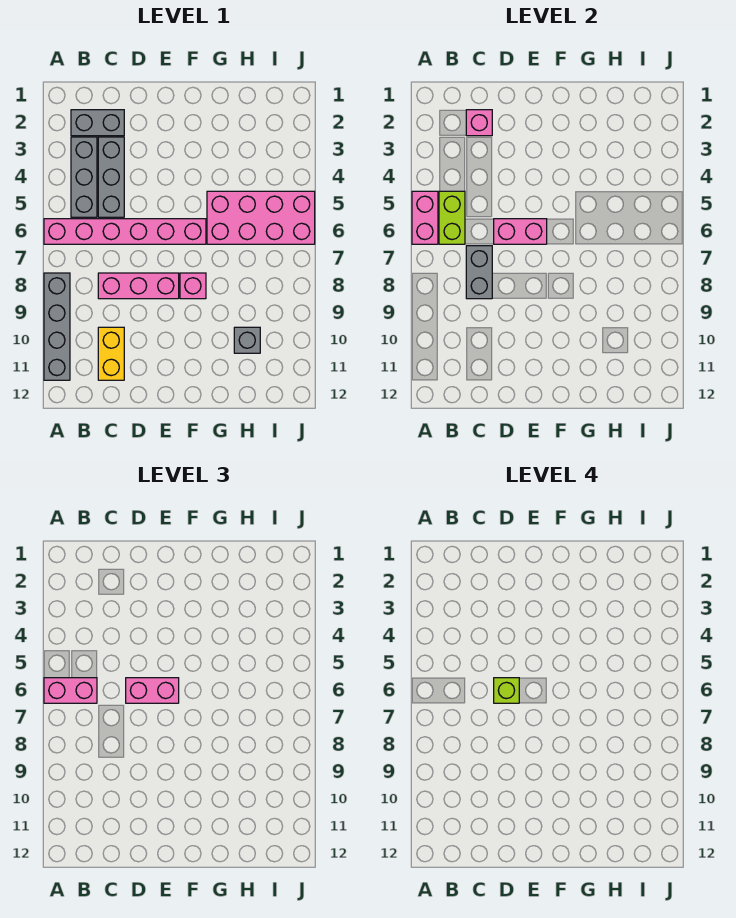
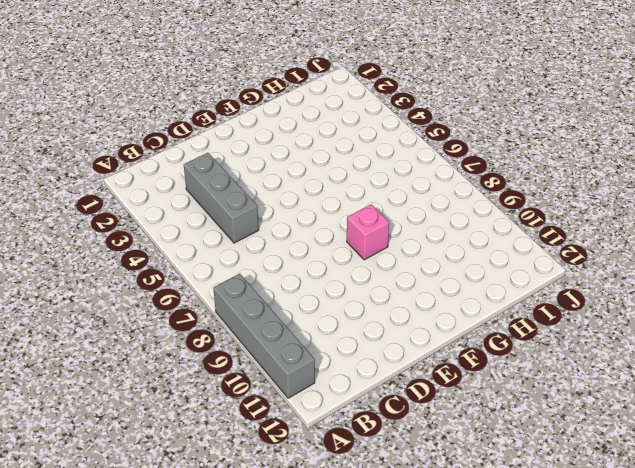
none -> pink 1x6 brick [44,219,206,244]
none -> grey 1x2 brick [71,110,124,136]
none -> grey 1x3 brick [71,137,97,217]

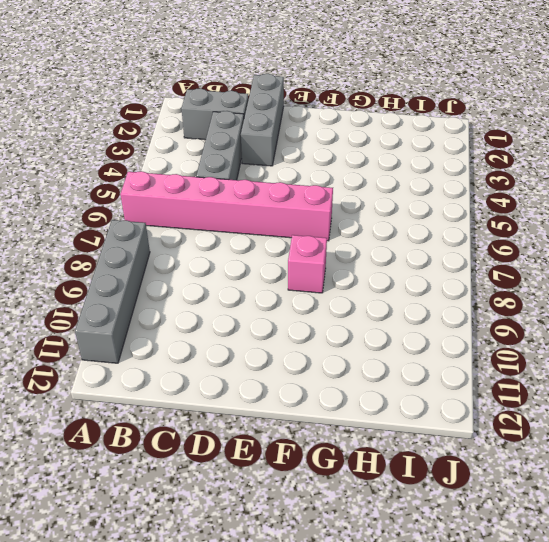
grey 1x3 brick [241,74,284,166] -> grey 1x3 brick moved to [71,137,97,217]
none -> pink 1x3 brick [98,273,179,299]
none -> yellow 1x2 brick [98,327,124,380]
none -> pink 2x4 brick [207,191,315,244]

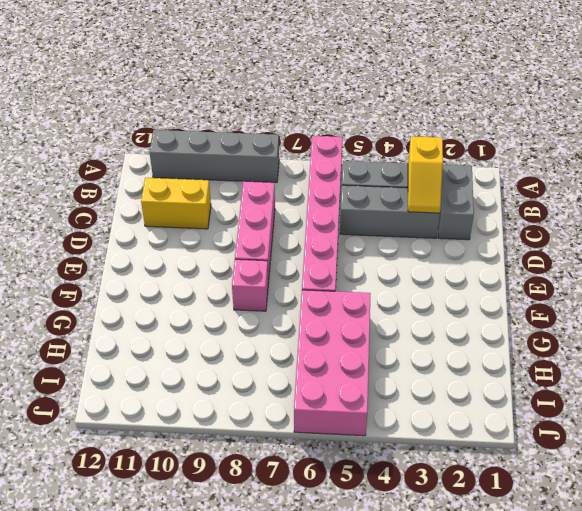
yellow 1x2 slope [408,136,443,213] -> none
none -> grey 1x1 brick [234,327,260,353]
none -> pink 1x2 brick [412,191,438,244]
none -> lime 1x2 brick [439,191,465,244]

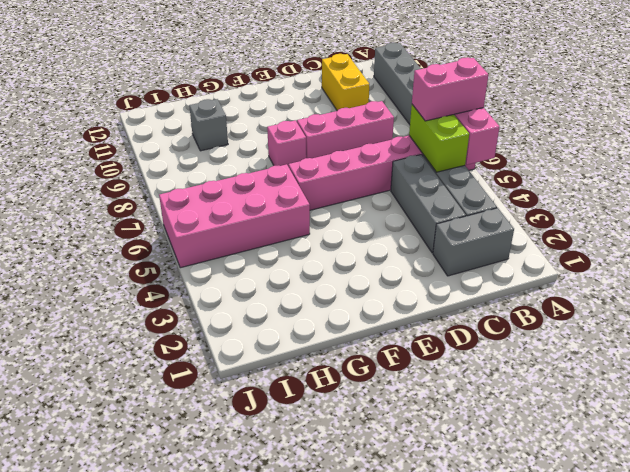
none -> pink 1x1 brick [466,110,492,136]
none -> grey 1x2 brick [466,246,492,299]
none -> pink 1x2 brick [494,219,547,244]

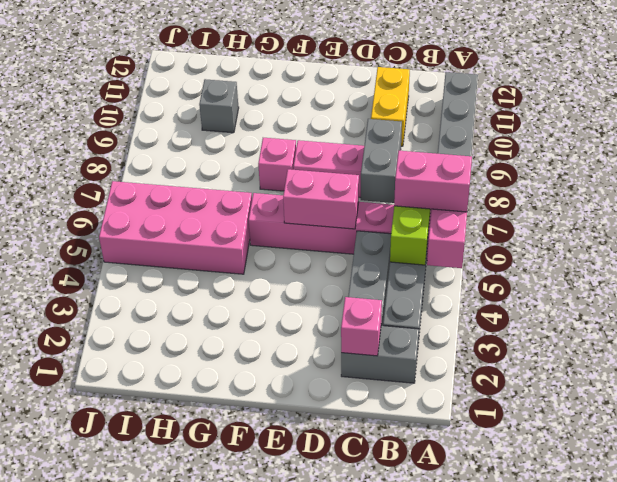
none -> pink 1x2 brick [126,678,179,703]
none -> lime 1x1 brick [494,678,519,703]

